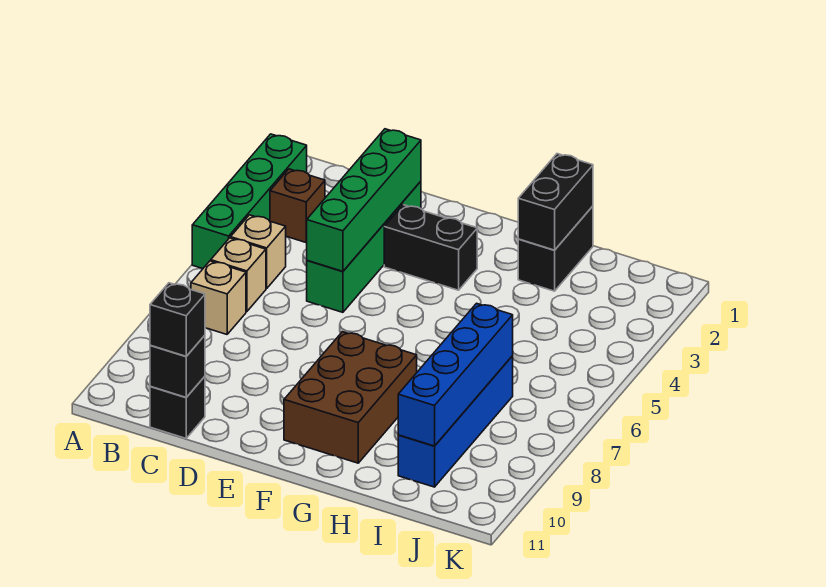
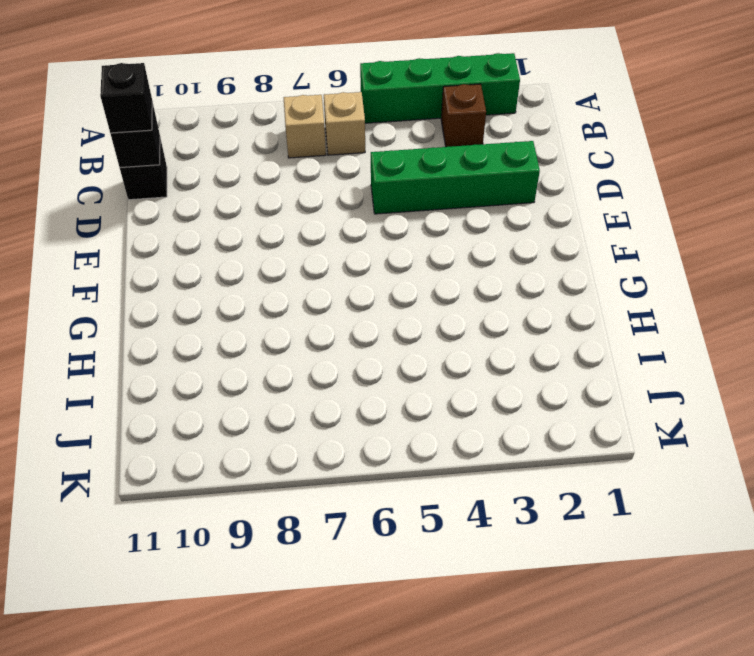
none -> tan 1x1 brick [231,215,286,289]
none -> black 1x2 brick [384,205,477,290]
none -> brown 2x3 brick [284,332,417,463]

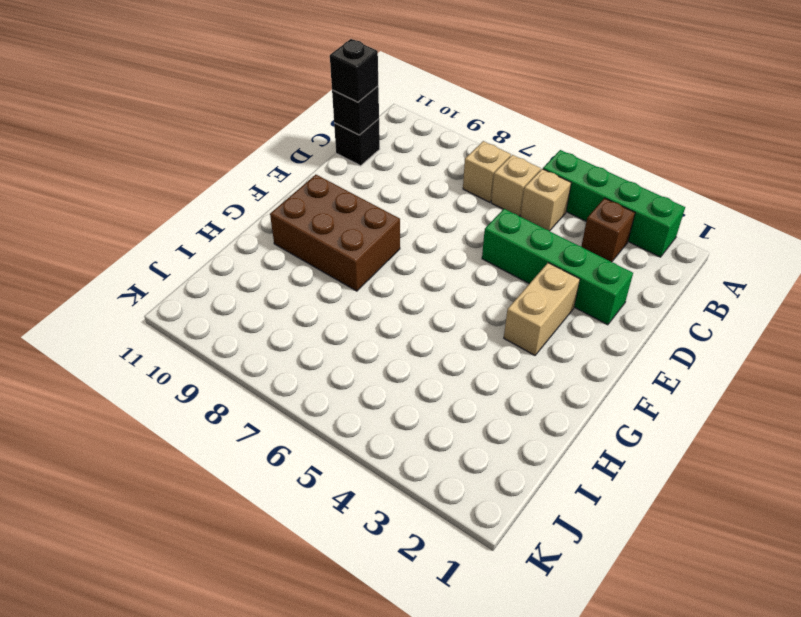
tan 1x2 brick [504,263,580,355] -> black 1x2 brick [384,205,477,290]
none -> black 1x2 brick [518,206,593,291]
none -> blue 1x4 brick [398,356,513,487]
none -> green 1x4 brick [306,129,421,272]

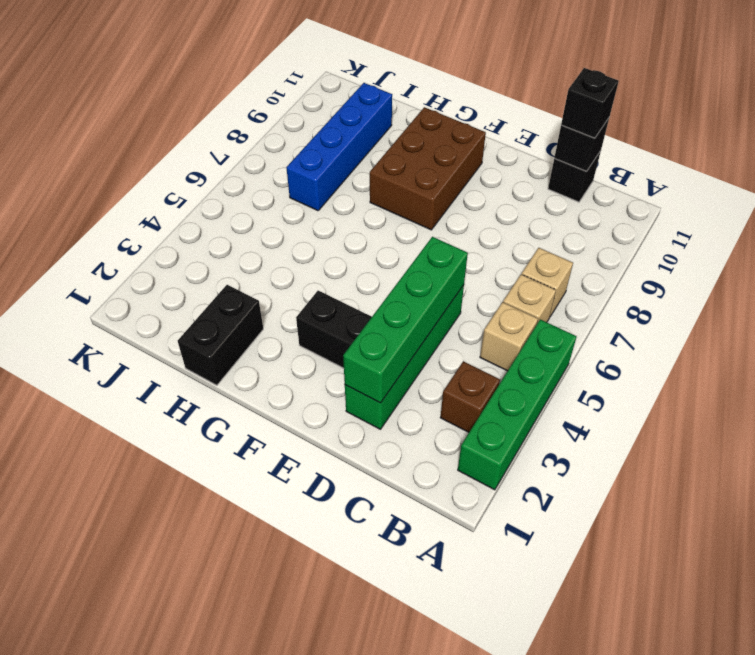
none -> black 1x2 brick [518,154,593,250]
none -> blue 1x4 brick [398,303,513,446]

